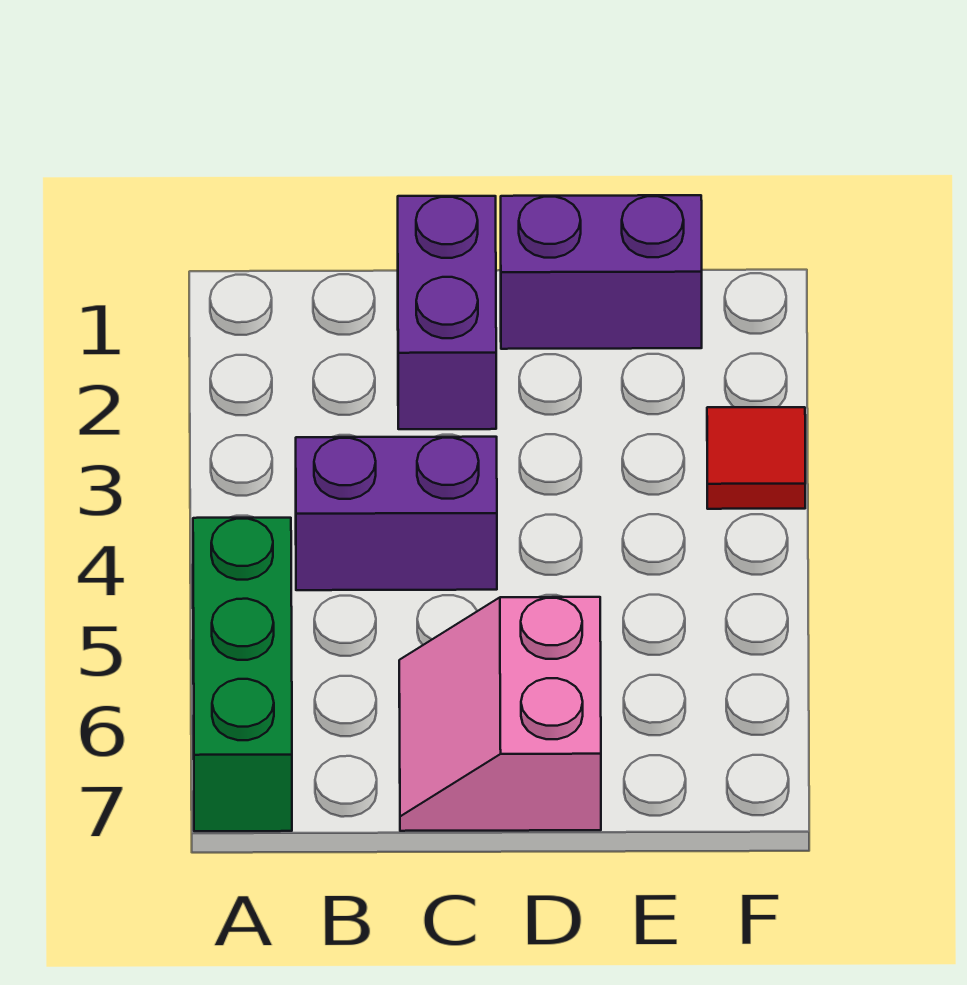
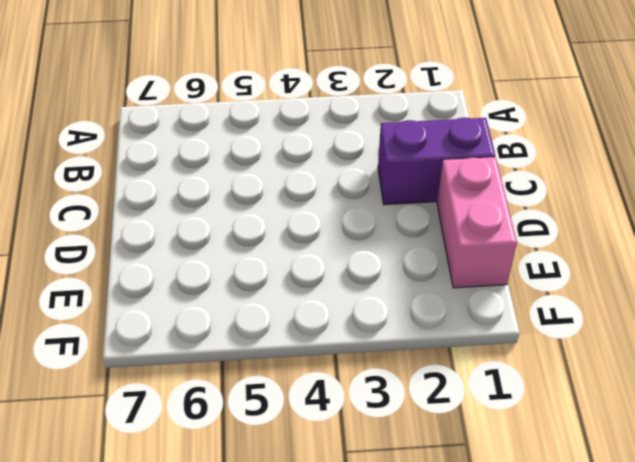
pink 1x2 brick [437,157,517,288] -> purple 1x2 brick [501,195,702,349]
none -> green 1x3 brick [193,518,292,831]
none -> purple 1x2 brick [296,437,497,590]

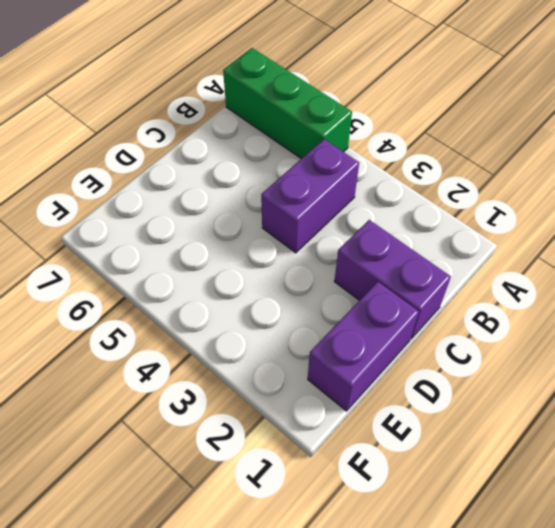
none -> pink 2x2 slope [399,597,601,831]
none -> red 1x1 tile [707,407,805,509]

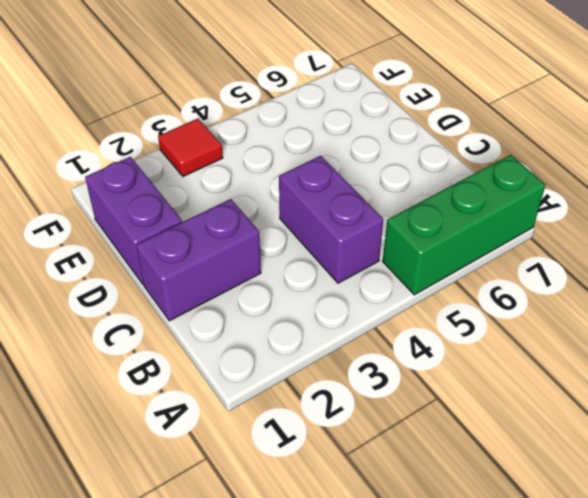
none -> pink 2x2 slope [399,597,601,831]

